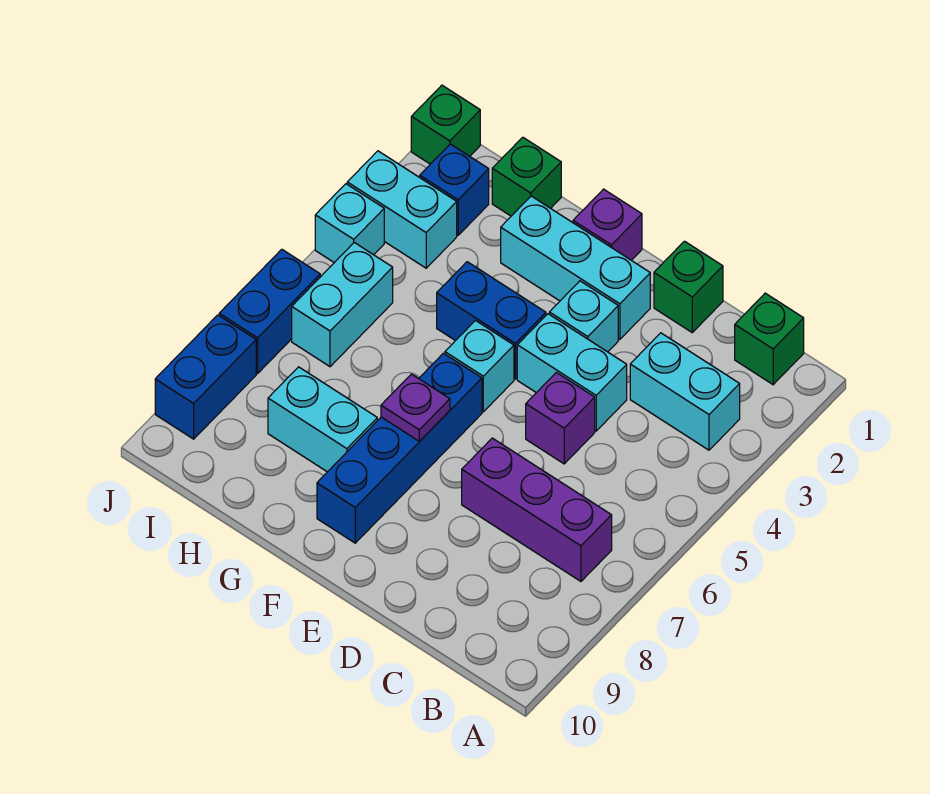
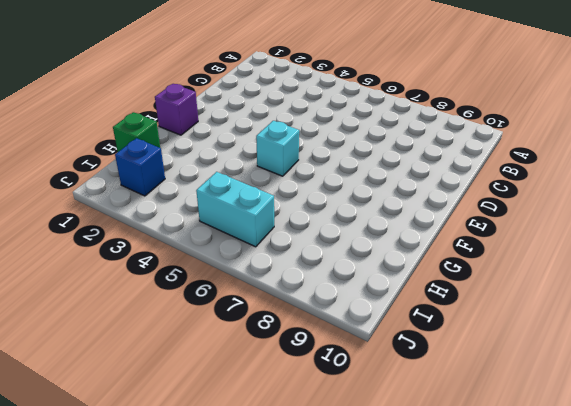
none -> green 1x1 brick [735,293,804,385]
none -> cyan 1x2 brick [630,333,740,450]
none -> purple 1x3 brick [462,438,612,581]

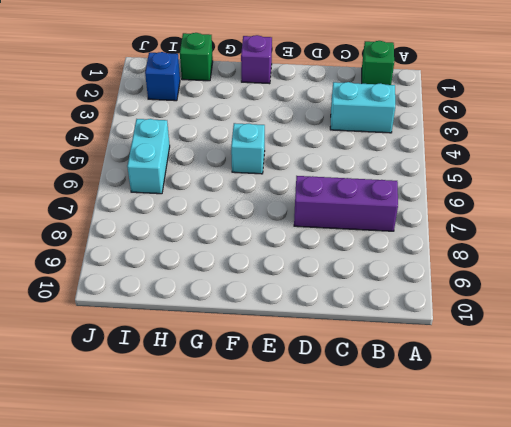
none -> green 1x1 brick [654,241,723,332]
none -> cyan 1x2 brick [517,314,627,431]
none -> purple 1x1 brick [526,373,595,464]

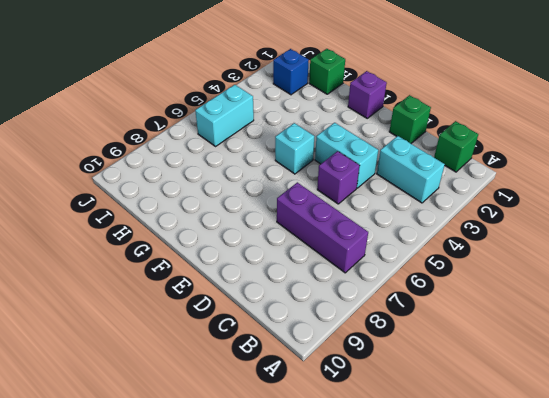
none -> cyan 1x3 brick [501,196,650,339]
none -> cyan 1x1 brick [549,281,618,352]
none -> blue 1x2 brick [437,262,546,379]

